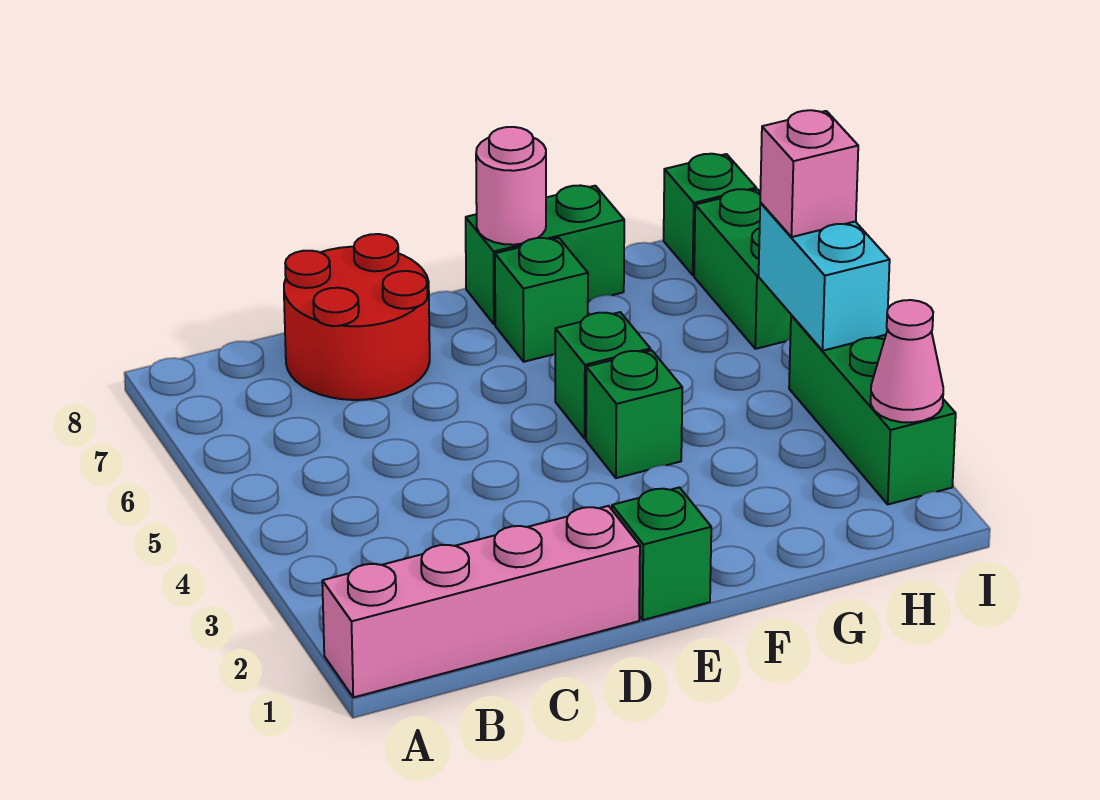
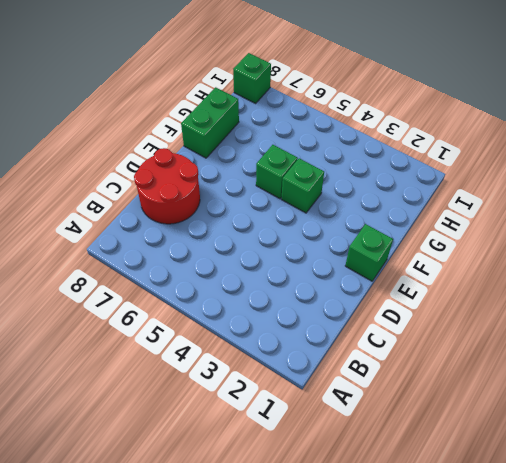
none -> pink 1x4 brick [322,506,640,697]
none -> green 1x1 brick [495,238,588,362]
none -> green 1x3 brick [789,315,956,504]

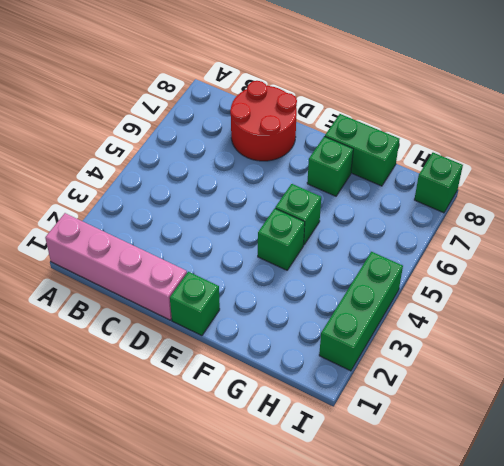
none -> green 1x2 brick [694,189,791,349]
none -> pink 1x1 round brick [476,127,546,245]
none -> pink 1x1 cone [871,300,943,422]

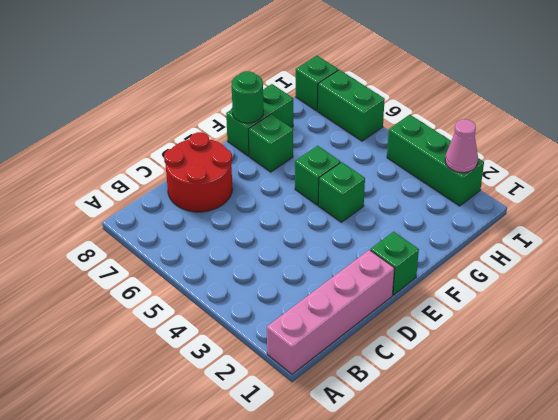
green 1x1 round brick [232,71,263,123] -> pink 1x1 round brick [476,127,546,245]
none -> cyan 1x2 brick [759,203,890,351]
none -> pink 1x1 brick [760,110,858,237]

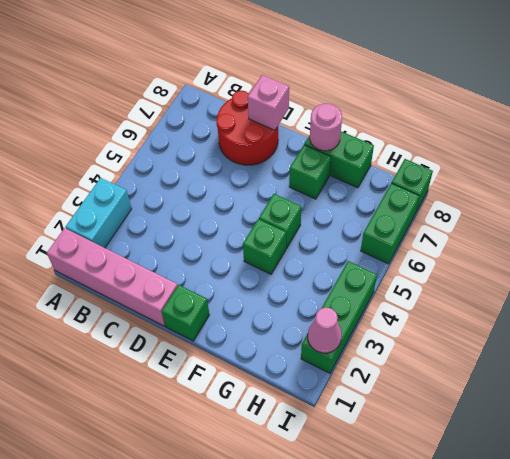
cyan 1x2 brick [65,178,132,248] -> cyan 1x2 brick moved to [759,203,890,351]
pink 1x1 brick [248,75,289,130] -> pink 1x1 brick moved to [760,110,858,237]

